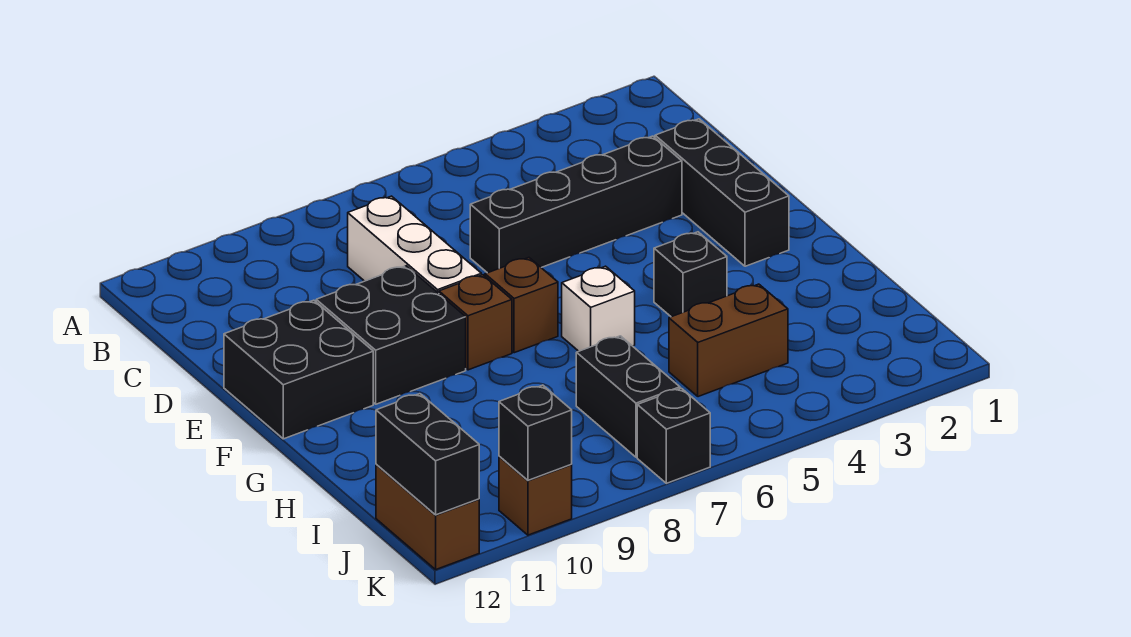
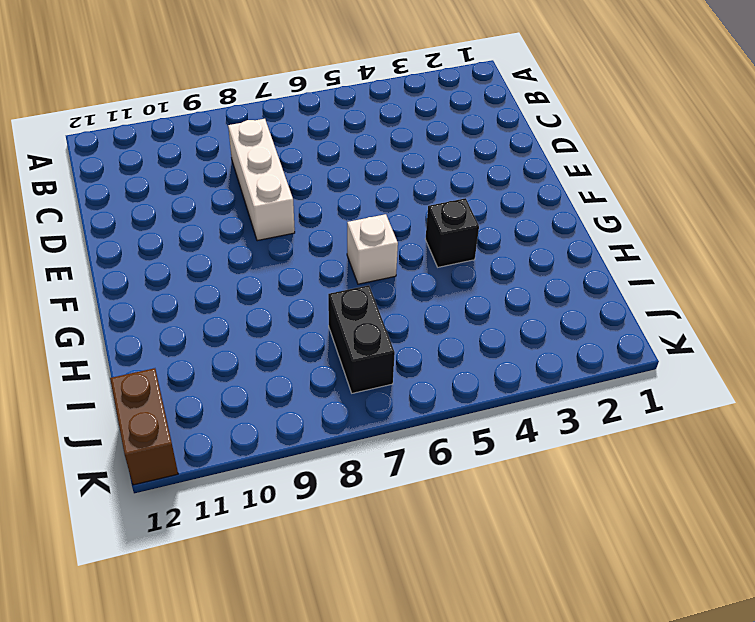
none -> black 1x3 brick [655,119,789,266]
none -> black 1x4 brick [470,136,682,273]
none -> black 2x2 brick [316,266,466,404]

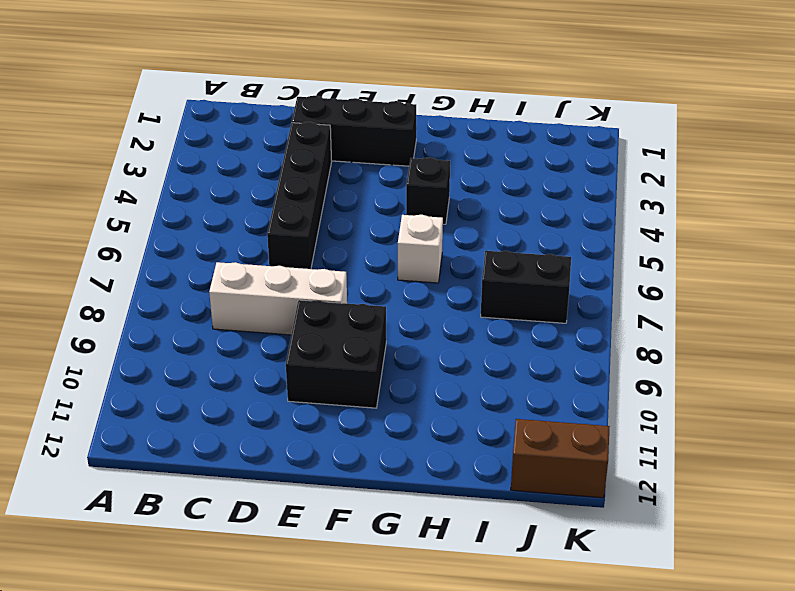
none -> black 2x2 brick [224,300,373,439]
none -> brown 1x1 brick [485,258,558,353]
none -> brown 1x1 brick [439,275,512,370]

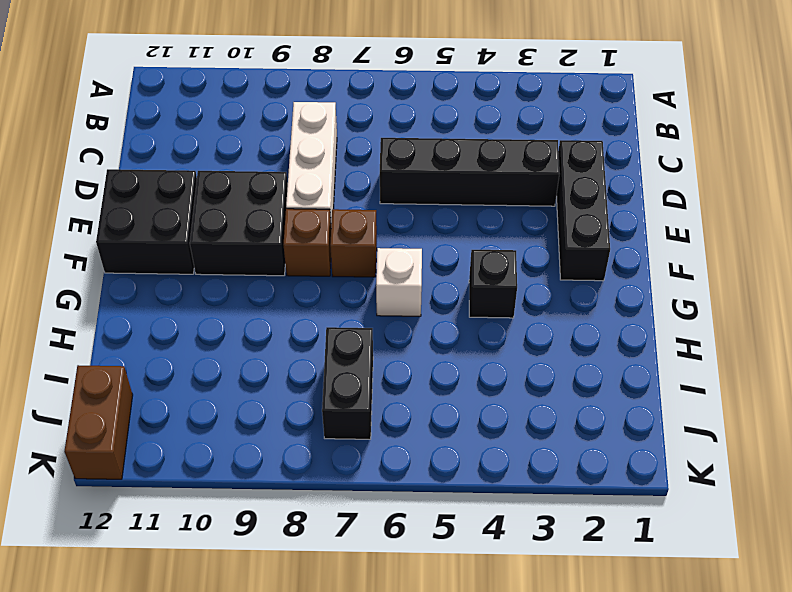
none -> brown 1x2 brick [669,284,788,397]
none -> black 1x1 brick [637,388,710,483]
none -> brown 1x1 brick [499,456,572,535]

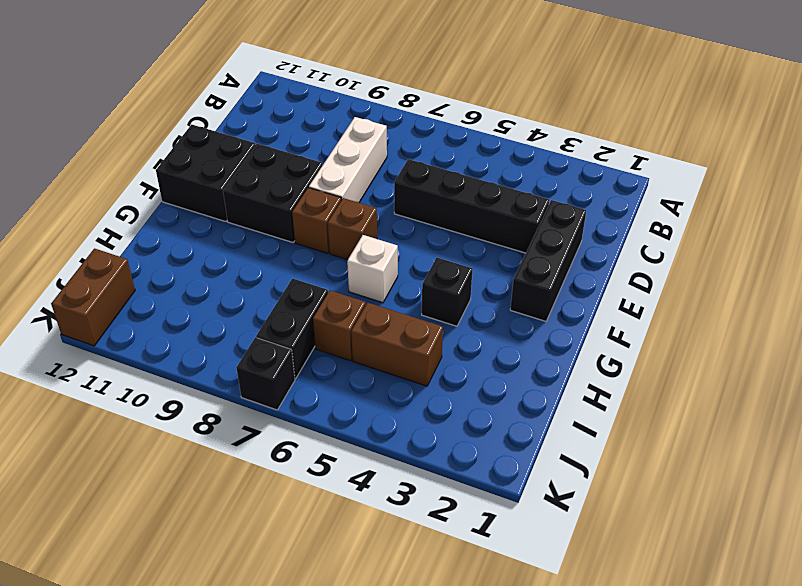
brown 1x1 brick [313,291,366,361] -> brown 1x1 brick moved to [499,456,572,535]
none -> black 1x2 brick [376,394,479,515]
none -> black 1x1 brick [499,385,572,480]

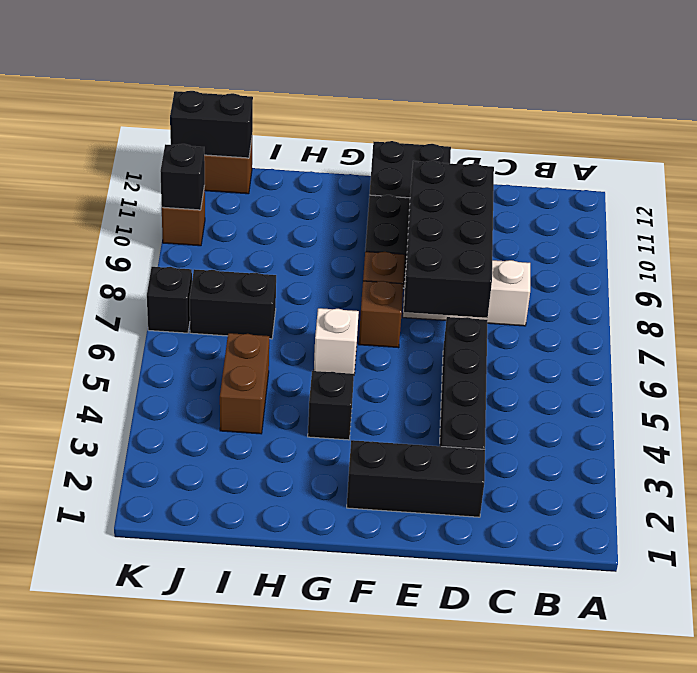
black 2x4 brick [404,161,494,318] -> none

